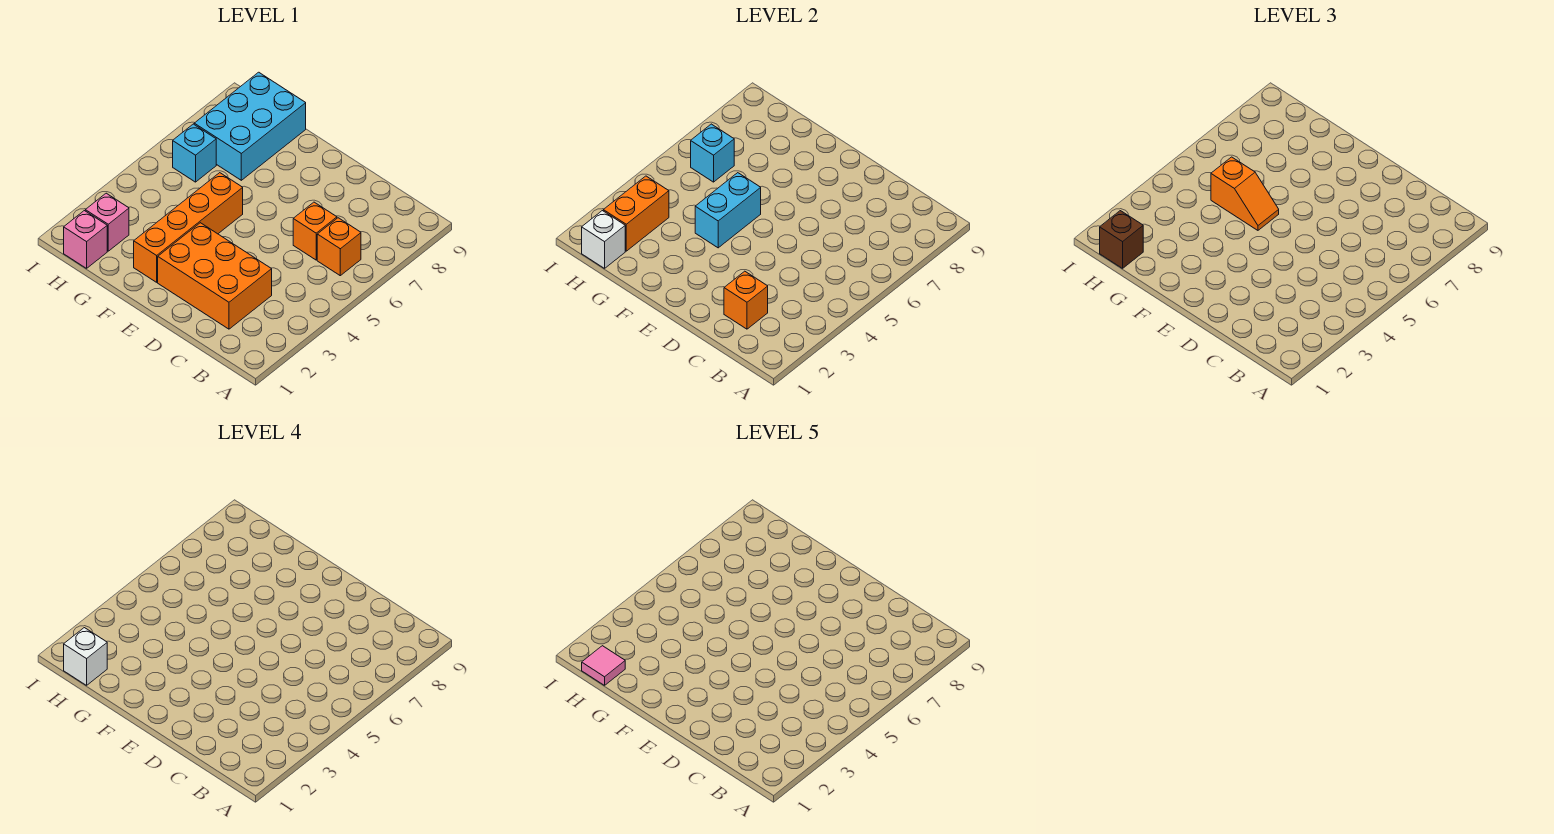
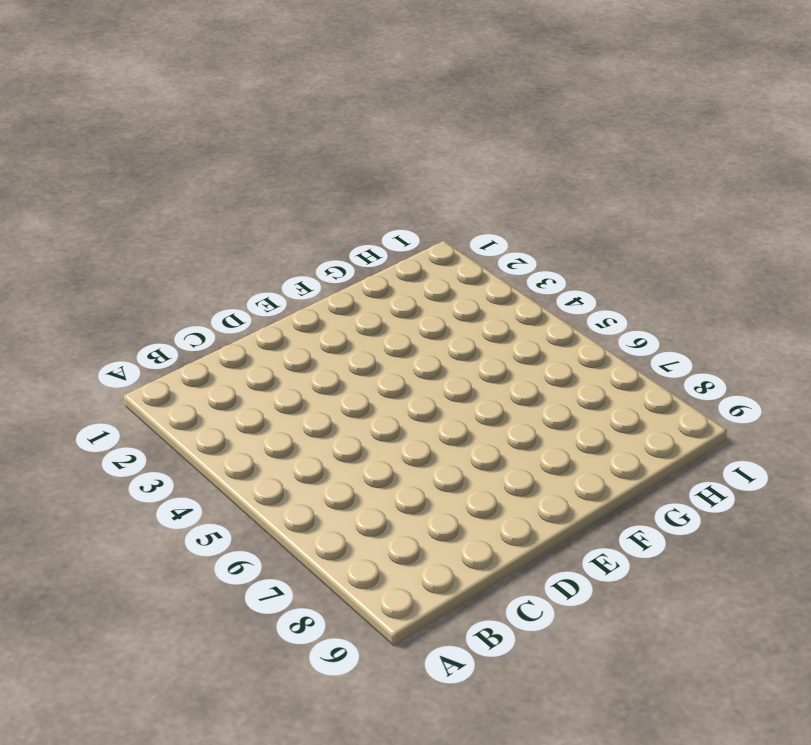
none -> orange 1x1 brick [317,218,361,276]
none -> orange 2x3 brick [158,223,272,329]
none -> orange 1x1 brick [293,202,337,260]

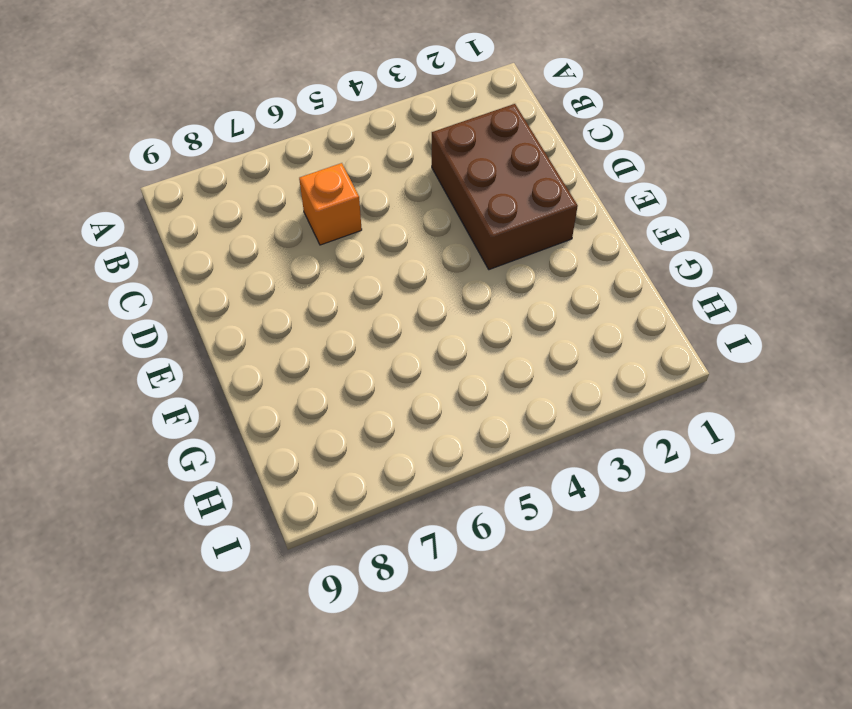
brown 2x3 brick [432,104,578,270] -> orange 2x3 brick [158,223,272,329]
none -> orange 1x1 brick [317,218,361,276]
none -> orange 1x4 brick [134,173,243,282]
none -> cyan 2x3 brick [194,72,306,180]

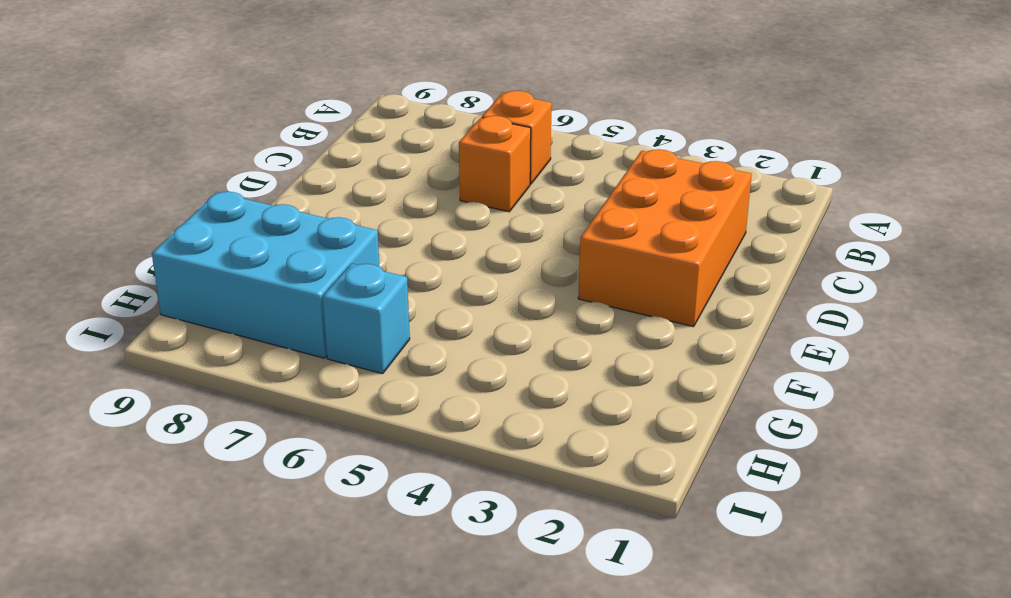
none -> orange 1x4 brick [134,173,243,282]
none -> pink 1x1 brick [64,211,107,268]
none -> pink 1x1 brick [85,193,129,251]

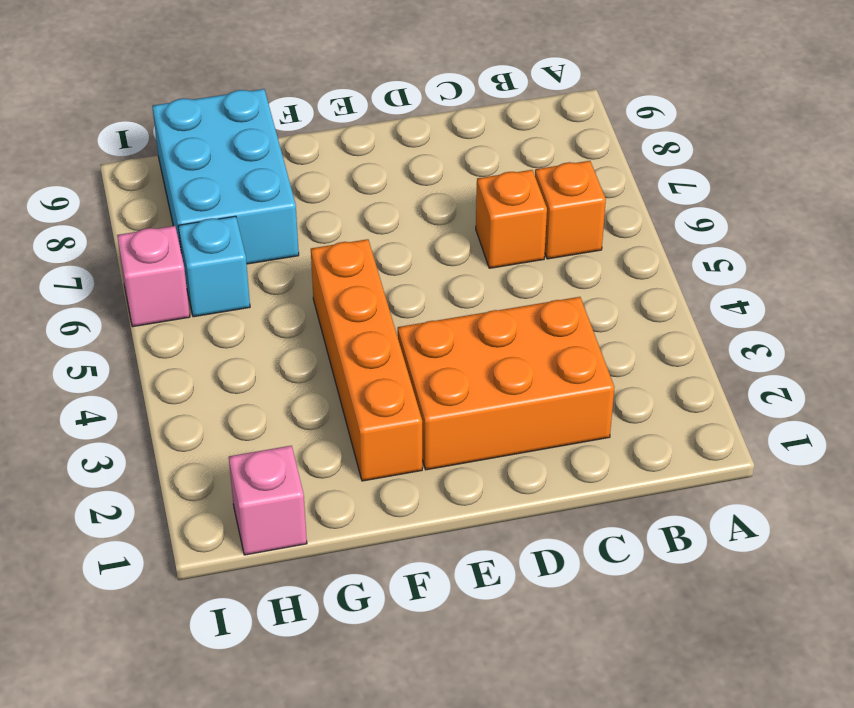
pink 1x1 brick [117,226,190,327] -> pink 1x1 brick moved to [85,193,129,251]
none -> orange 1x1 brick [724,271,768,329]
none -> cyan 1x2 brick [695,173,761,248]
none -> white 1x1 brick [582,211,625,268]

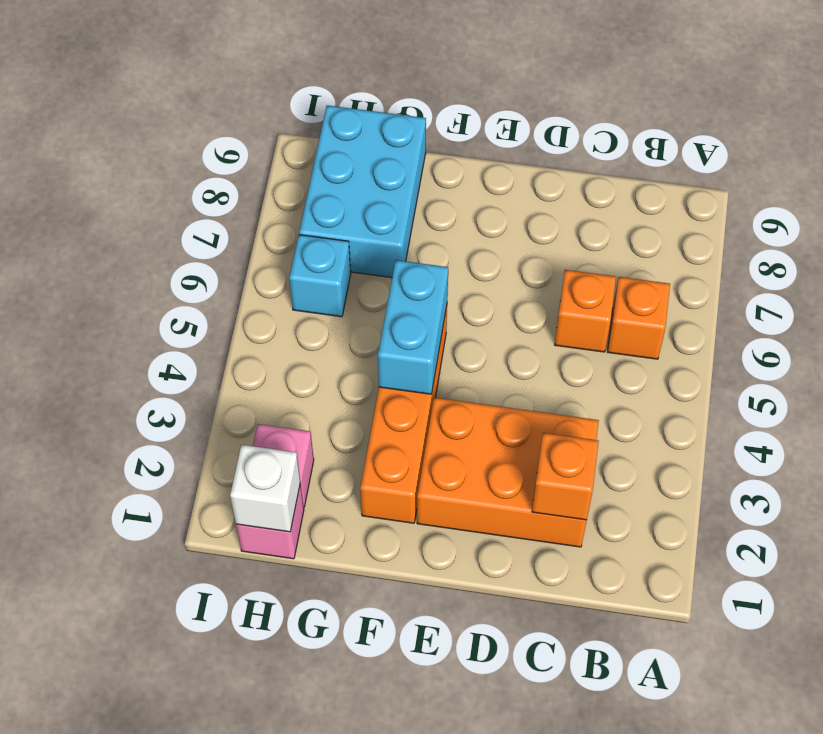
none -> orange 1x2 brick [603,176,669,251]
none -> cyan 1x1 brick [691,124,734,182]
none -> orange 1x2 slope [1211,157,1279,230]

